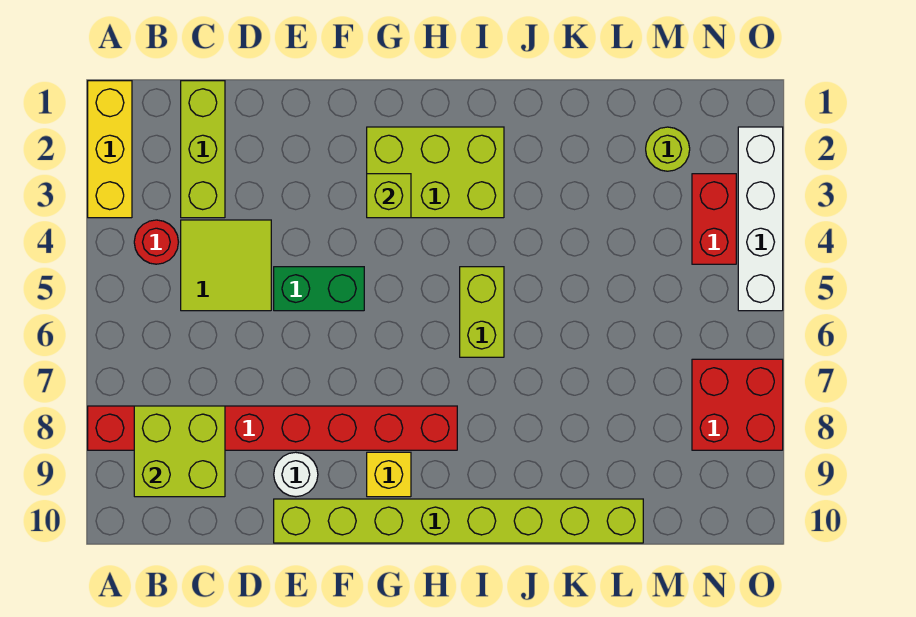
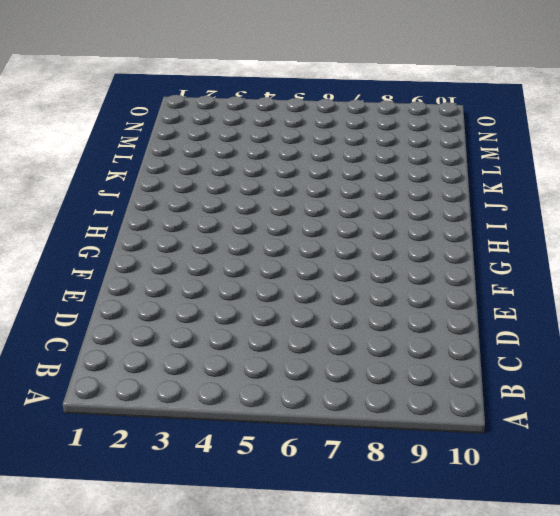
none -> yellow 1x3 brick [88,81,132,218]
none -> red 1x8 brick [88,406,457,450]
none -> red 1x1 round brick [134,220,178,264]

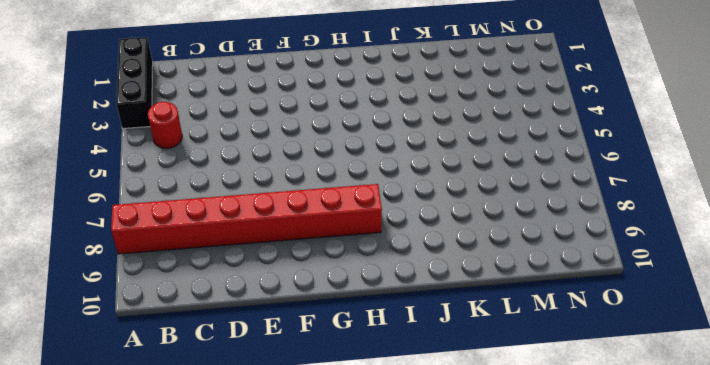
black 1x3 brick [116,37,153,129] -> yellow 1x3 brick [88,81,132,218]
none -> lime 1x3 brick [181,81,225,218]
none -> lime 2x2 tile [181,220,271,311]
none -> green 1x2 brick [274,267,364,311]

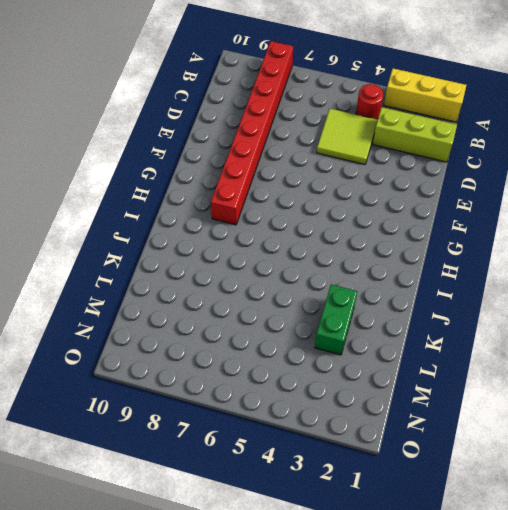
green 1x2 brick [315,284,357,355] -> green 1x2 brick moved to [274,267,364,311]
none -> white 1x1 round brick [274,452,318,497]
none -> lime 1x8 brick [274,499,643,543]
none -> lime 2x3 brick [367,127,504,218]

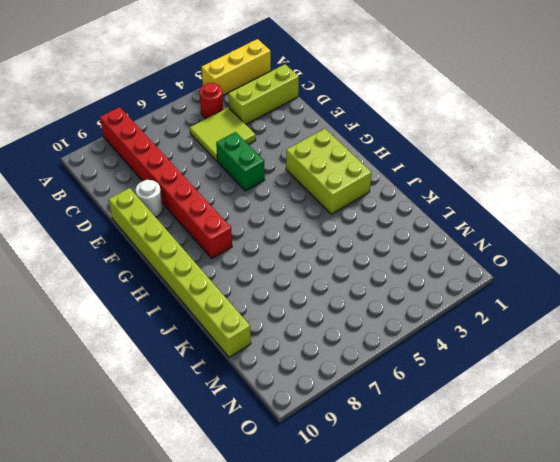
none -> yellow 1x1 brick [367,452,411,497]
none -> lime 1x2 brick [460,267,504,357]
none -> lime 1x1 round brick [646,127,690,171]

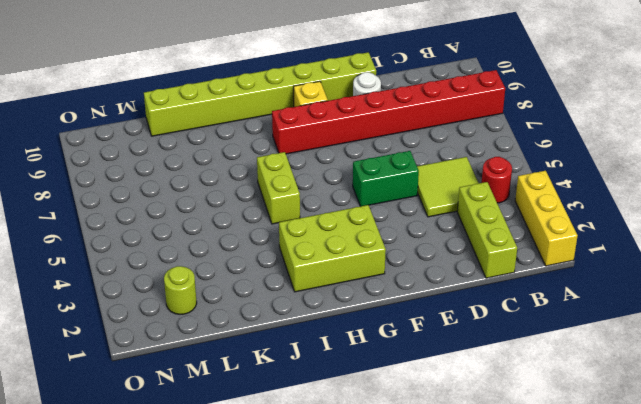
none -> red 1x2 brick [692,174,736,264]
none -> red 2x2 brick [692,359,783,450]
none -> white 1x4 brick [738,127,783,311]

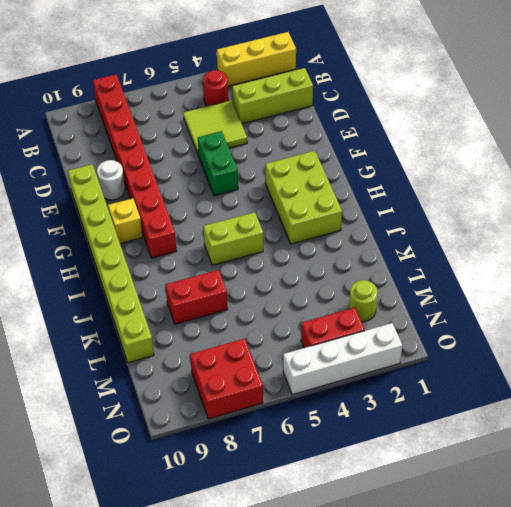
red 1x2 brick [166,270,228,324] -> none
none -> lime 2x2 brick [134,406,225,497]
none -> lime 1x1 brick [367,174,411,218]

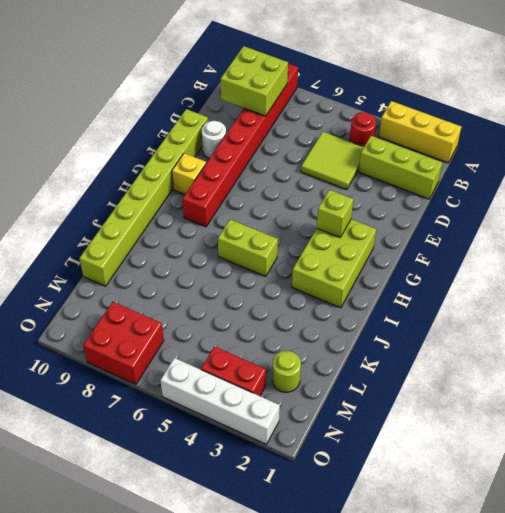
none -> green 1x2 brick [274,267,364,311]

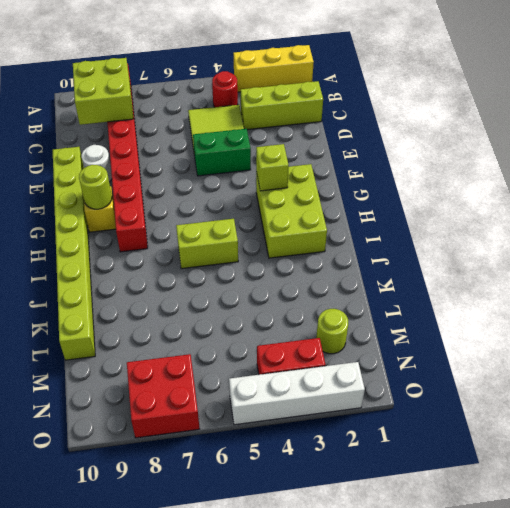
green 1x2 brick [193,129,251,176] -> green 1x2 brick turned to [274,267,364,311]
lime 1x1 round brick [79,165,112,209] -> none

